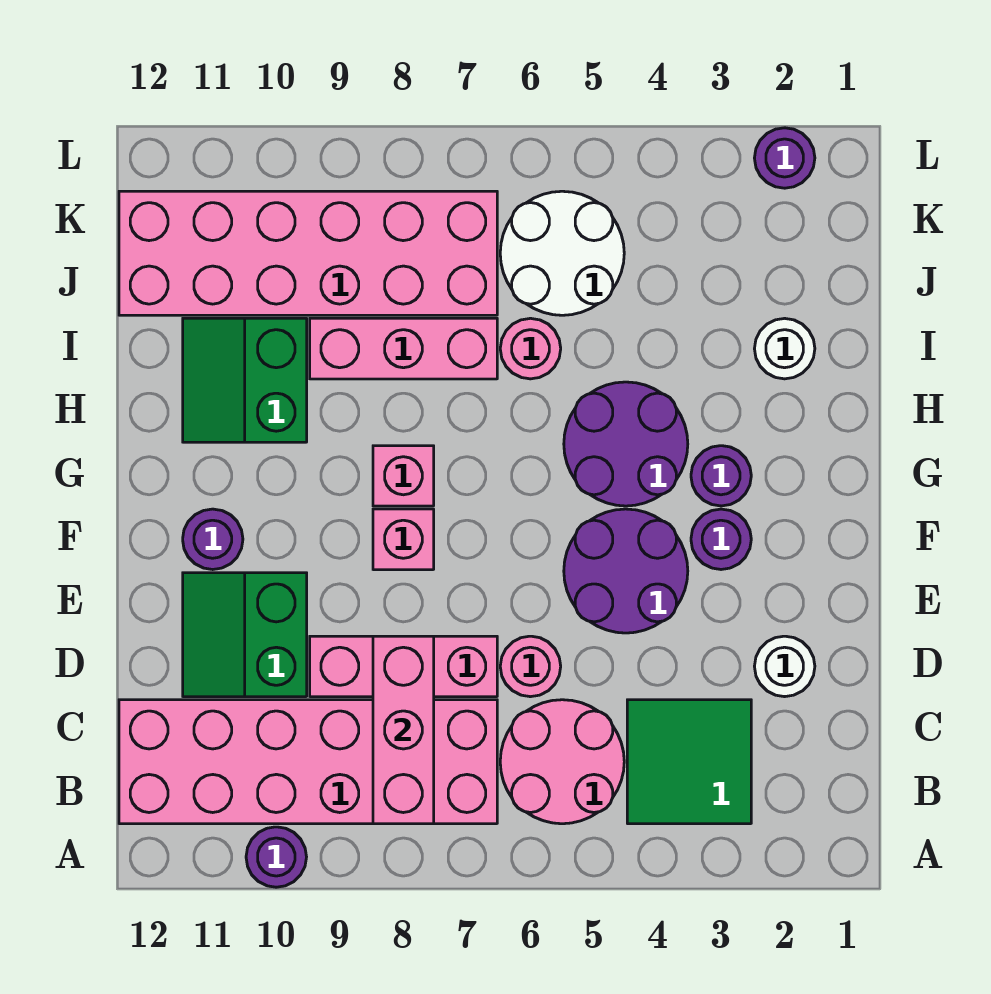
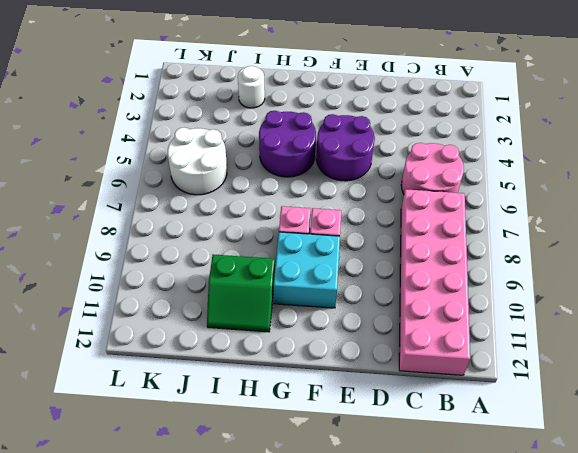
cyan 2x2 brick [274,232,340,308] -> none
none -> purple 1x1 round brick [246,827,306,887]
none -> green 2x2 tile [627,700,751,824]
none -> white 1x1 round brick [754,636,815,697]

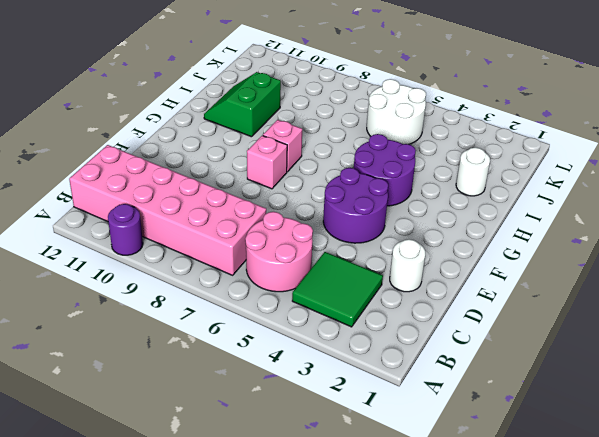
none -> pink 1x1 round brick [500,636,561,697]
none -> pink 1x3 brick [310,636,497,697]
none -> green 2x2 slope [183,573,307,697]

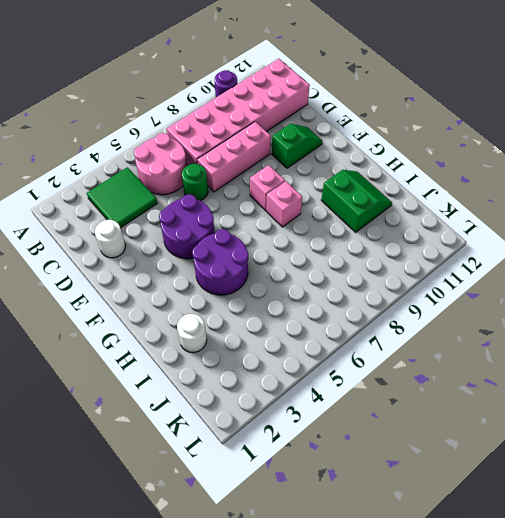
green 1x1 round brick [182,164,208,201] -> pink 1x1 round brick [500,636,561,697]
green 1x2 slope [272,124,323,168] -> green 2x2 slope [183,573,307,697]
none -> purple 1x1 round brick [691,509,751,570]
none -> purple 1x1 round brick [183,509,243,570]
none -> purple 1x1 round brick [691,446,751,506]

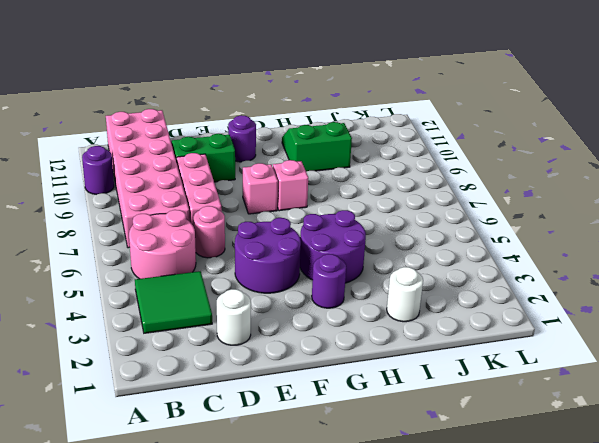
none -> purple 1x1 round brick [691,509,751,570]
none -> pink 1x1 round brick [500,318,561,379]
none -> pink 1x3 brick [310,318,497,379]

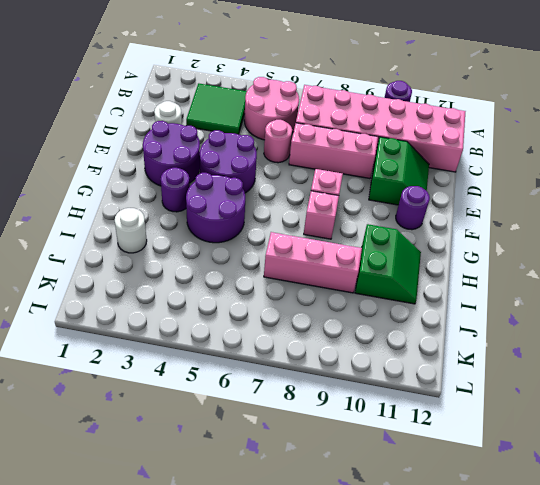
purple 2x2 round brick [143,121,200,186] -> purple 1x1 round brick [691,509,751,570]
none -> pink 1x1 round brick [500,318,561,379]
none -> white 2x2 round brick [500,191,624,315]
none -> pink 2x6 brick [119,191,497,315]

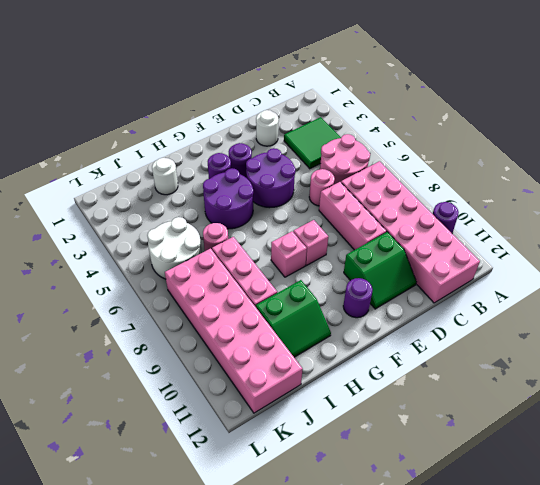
none -> purple 1x1 round brick [755,128,815,188]
none -> pink 1x3 brick [373,636,434,824]

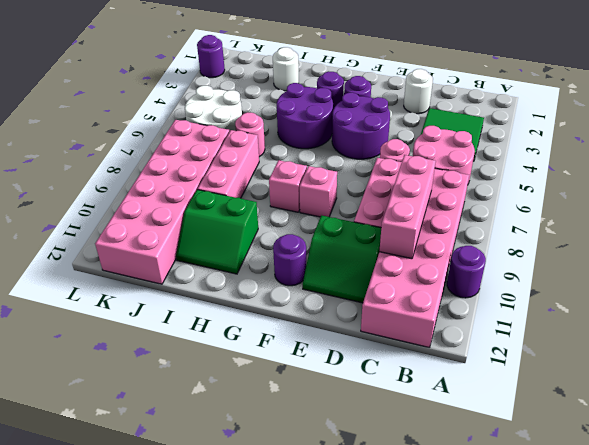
pink 1x3 brick [379,155,436,259] -> pink 1x3 brick turned to [373,636,434,824]

